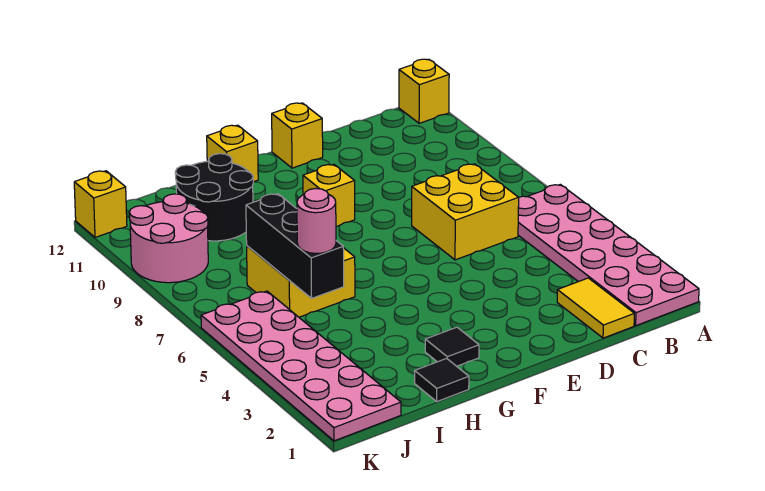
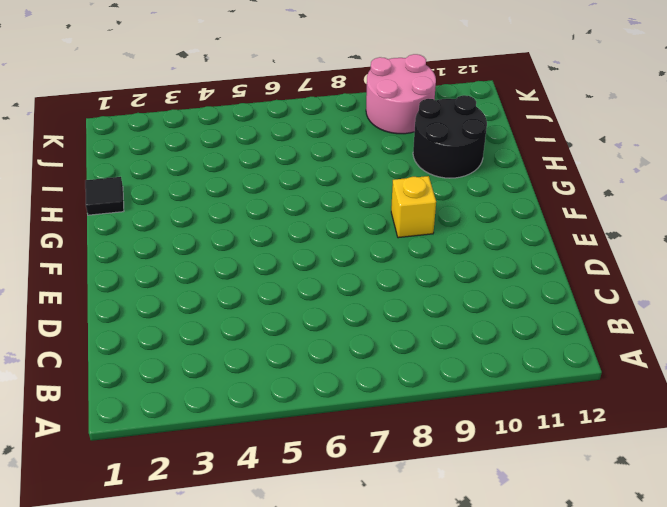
none -> pink 2x6 plate [518,184,699,325]
none -> yellow 1x1 brick [399,59,449,123]
none -> yellow 1x2 tile [557,278,634,338]

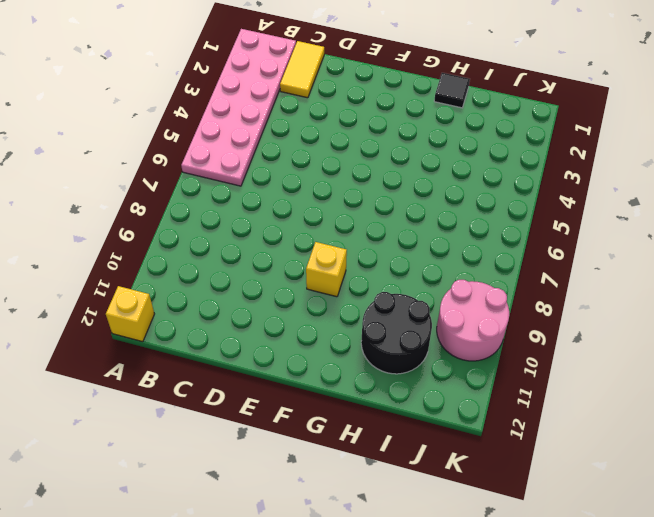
none -> yellow 2x2 brick [412,164,519,260]
none -> yellow 1x1 brick [272,103,323,168]
none -> black 1x1 tile [425,327,479,366]

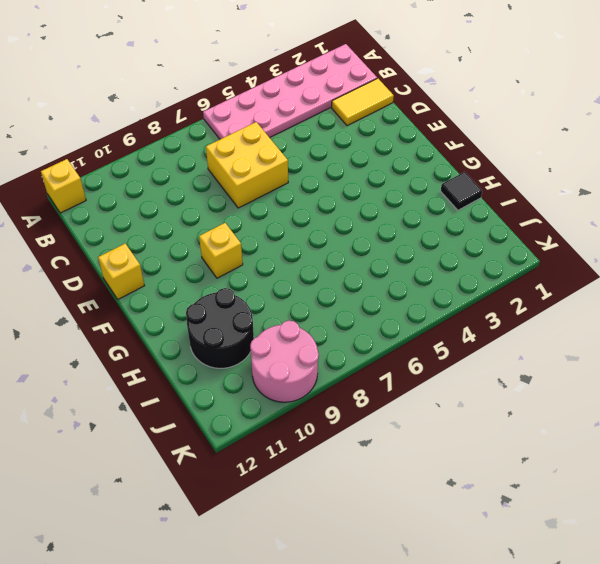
none -> black 1x1 tile [425,327,479,366]
none -> yellow 1x1 brick [207,125,258,182]
none -> yellow 2x2 brick [247,246,355,317]

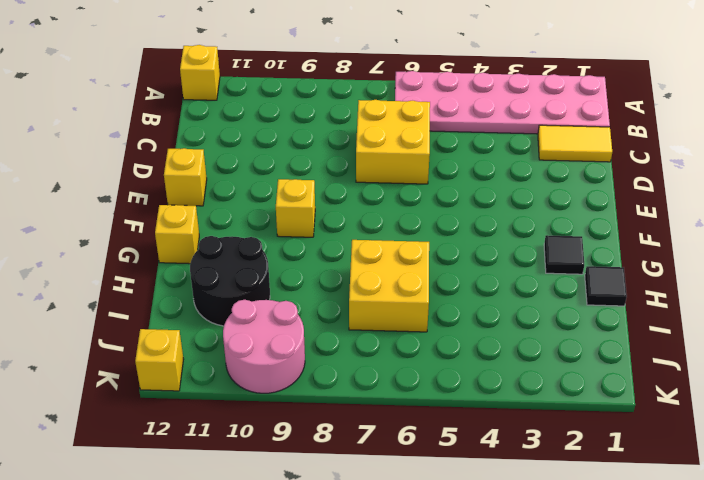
none -> pink 2x6 plate [201,291,401,441]
none -> black 1x3 brick [246,194,344,298]
none -> pink 1x1 round brick [297,188,336,254]

